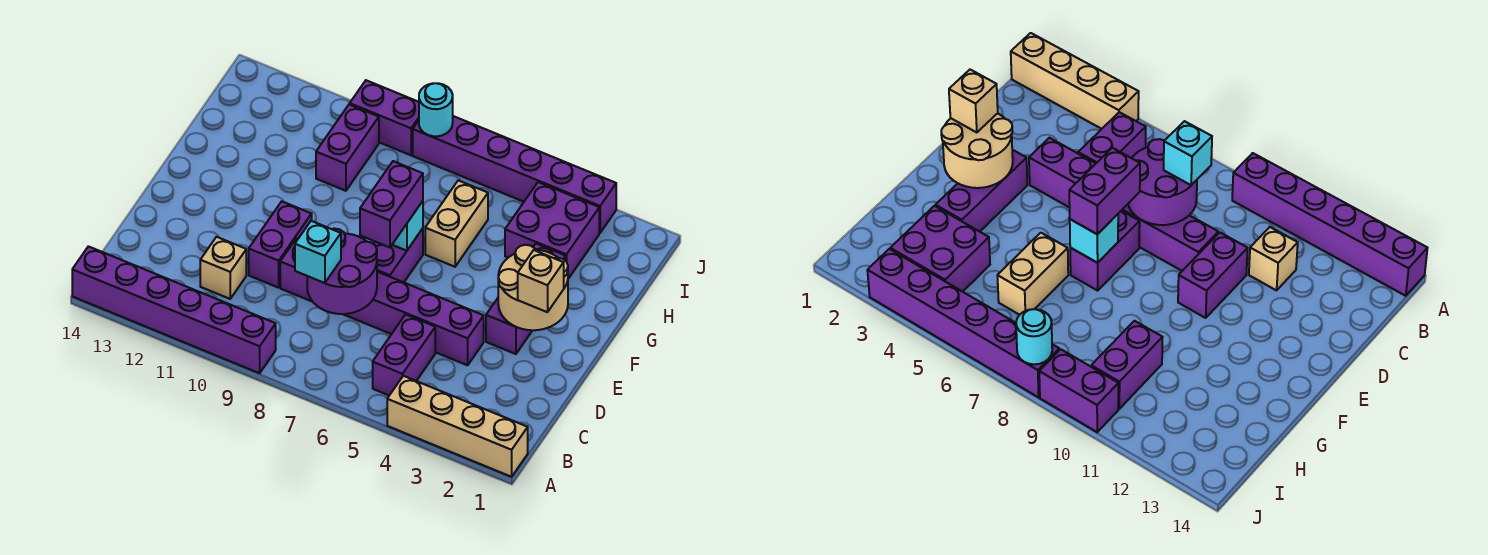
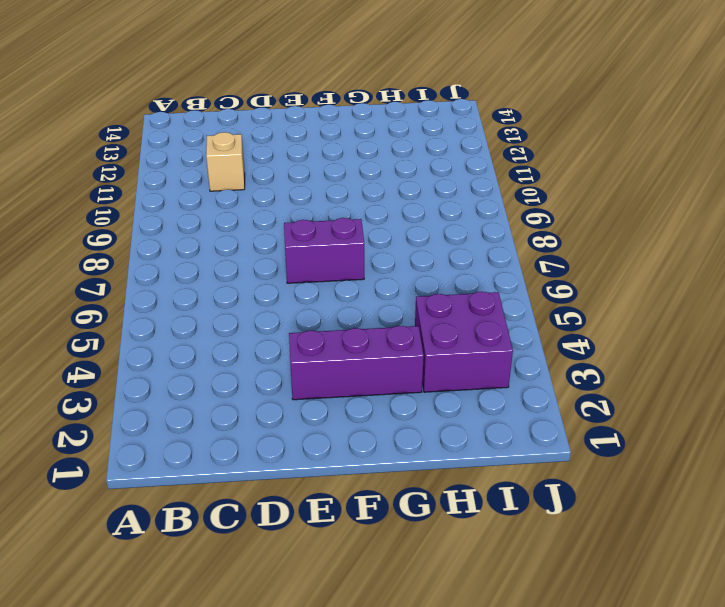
none -> tan 1x4 brick [387,376,528,477]
none -> purple 1x6 brick [72,246,276,373]
none -> purple 1x2 brick [373,314,435,395]

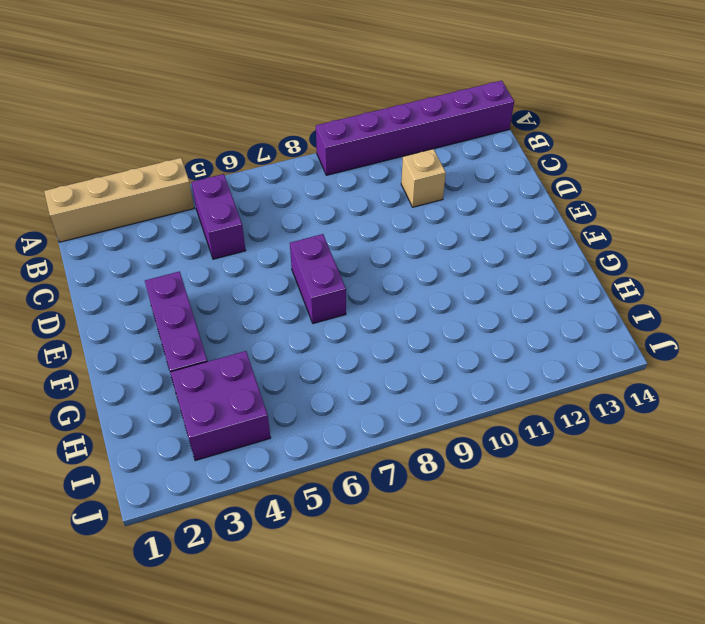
none -> purple 1x6 brick [280,238,484,365]
none -> purple 1x2 brick [249,201,312,288]
none -> tan 1x2 brick [425,180,488,267]

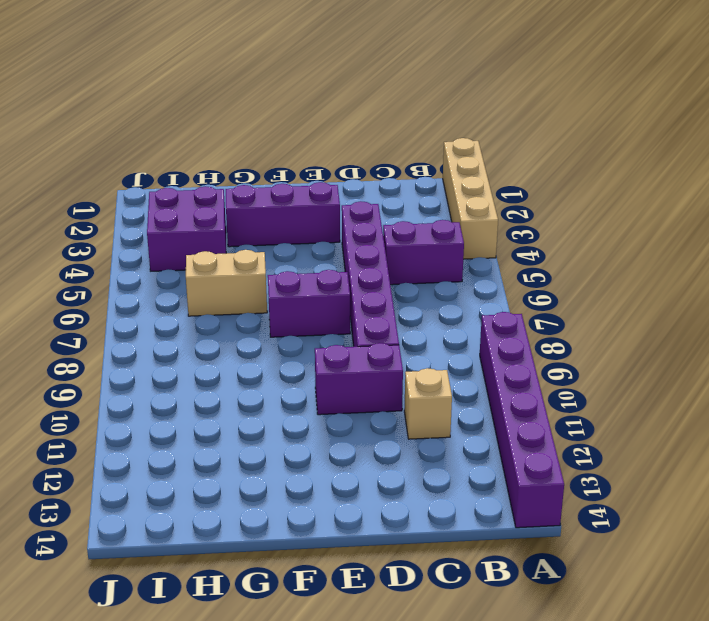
none -> purple 1x2 brick [316,104,379,191]
none -> purple 1x6 brick [413,116,616,233]
none -> purple 1x2 brick [350,80,419,155]

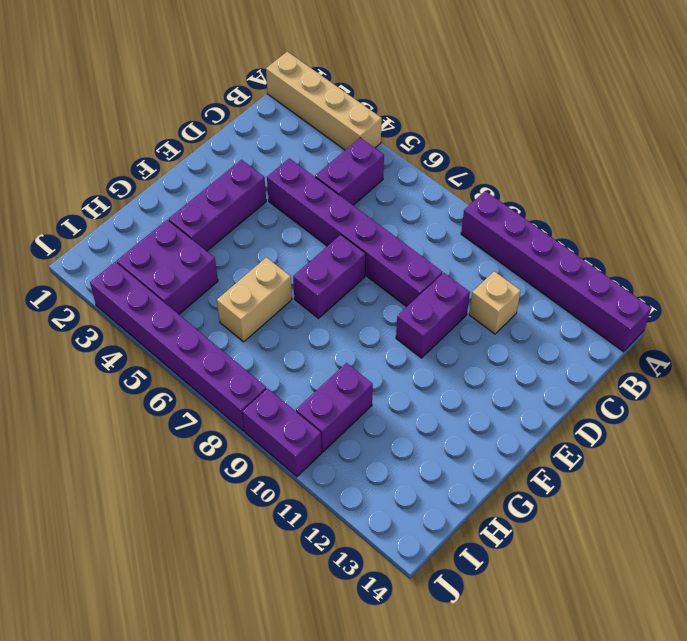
none -> purple 2x2 round brick [307,229,377,314]
none -> tan 2x2 round brick [498,245,568,330]
none -> cyan 1x1 brick [392,201,423,251]

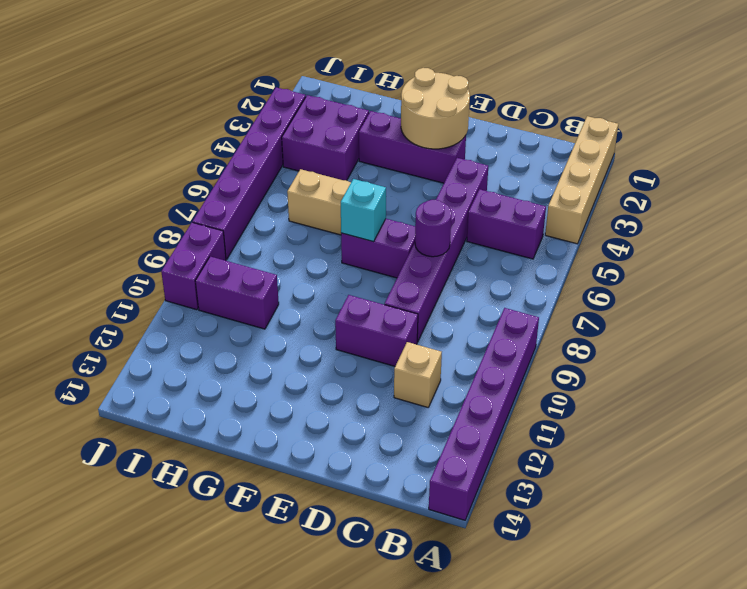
purple 1x1 round brick [415,200,452,257] -> purple 2x2 round brick [307,229,377,314]
none -> cyan 1x1 round brick [419,83,453,136]
none -> cyan 1x1 brick [295,221,341,283]
none -> tan 1x1 brick [518,250,564,312]

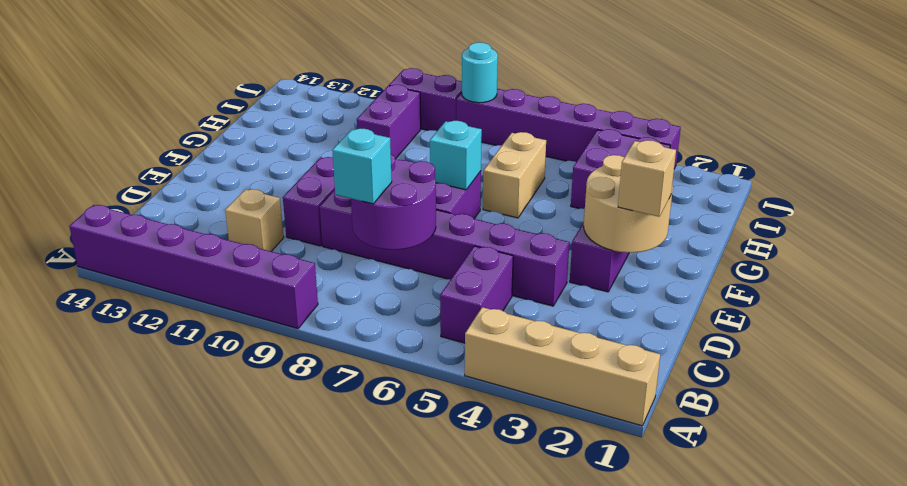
none -> purple 1x2 brick [360,161,423,247]

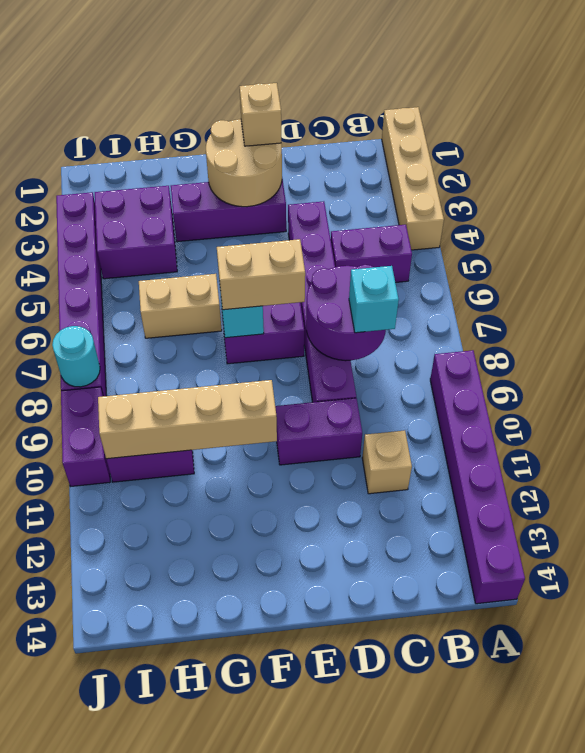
tan 1x2 brick [217,239,305,310] -> purple 1x2 brick [360,161,423,247]
tan 1x4 brick [98,380,277,459] -> none

